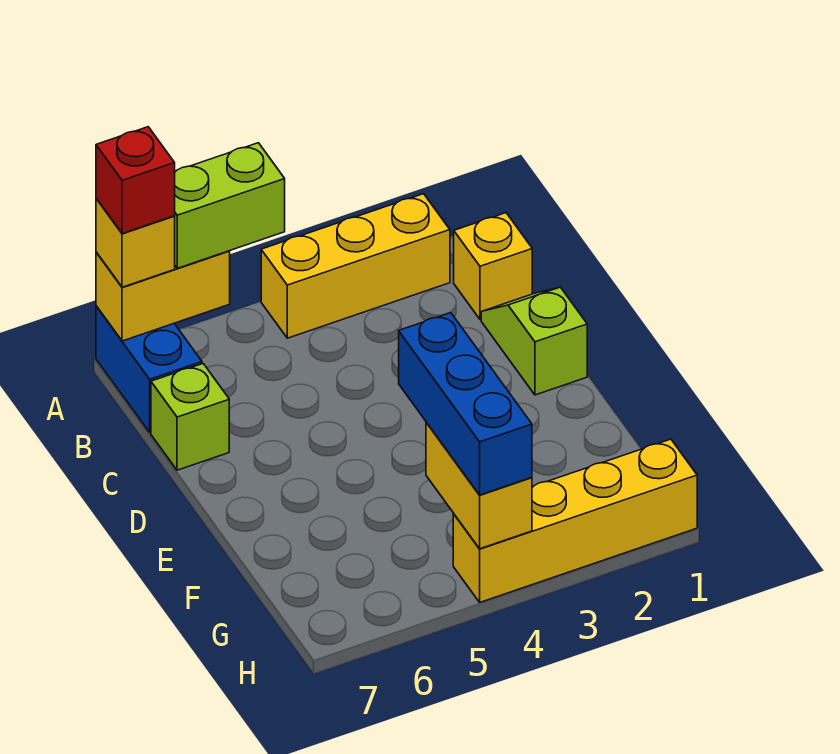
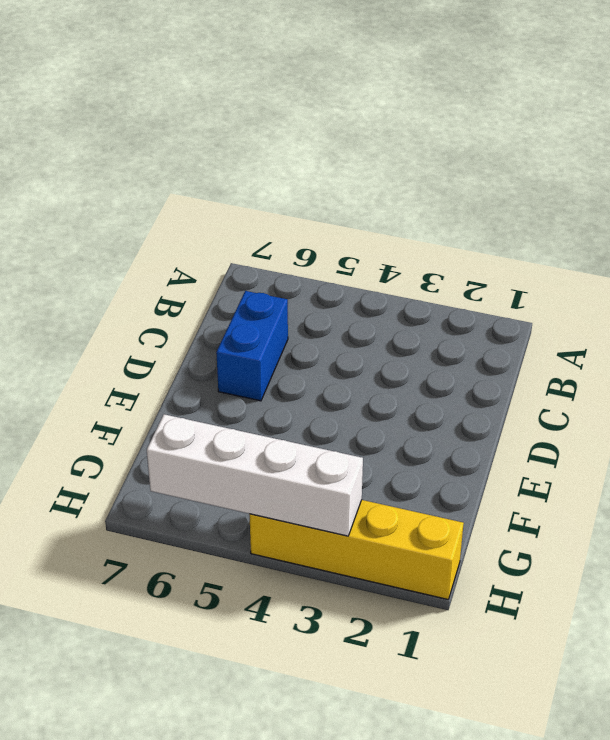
blue 1x2 brick [216,291,288,401] -> blue 1x2 brick moved to [96,306,202,432]
white 1x4 brick [147,414,363,536] -> yellow 1x2 brick [426,422,532,549]
none -> yellow 1x3 brick [261,194,450,338]
none -> yellow 1x1 brick [454,213,532,319]
none -> lime 1x2 slope [481,287,587,395]

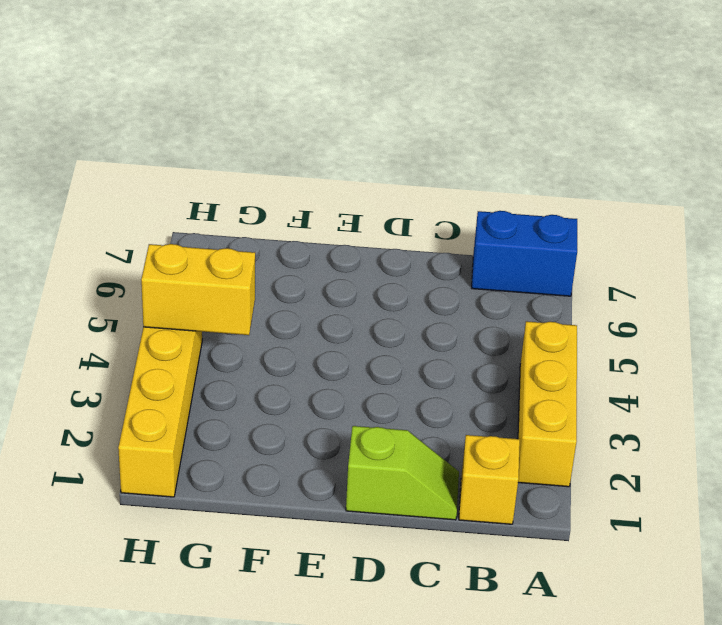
none -> lime 1x1 brick [151,364,229,470]
none -> yellow 1x2 brick [96,251,230,341]
none -> lime 1x2 brick [175,143,285,268]

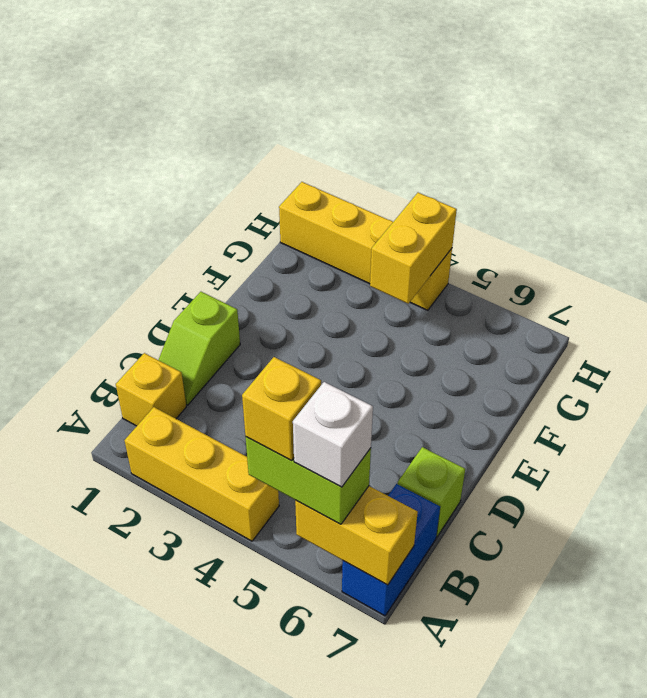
yellow 1x1 brick [242,357,321,461] -> yellow 1x1 brick moved to [96,199,175,287]
white 1x1 brick [293,382,373,487] -> none
none -> blue 1x3 brick [399,313,532,495]
none -> red 1x1 brick [96,127,175,234]

